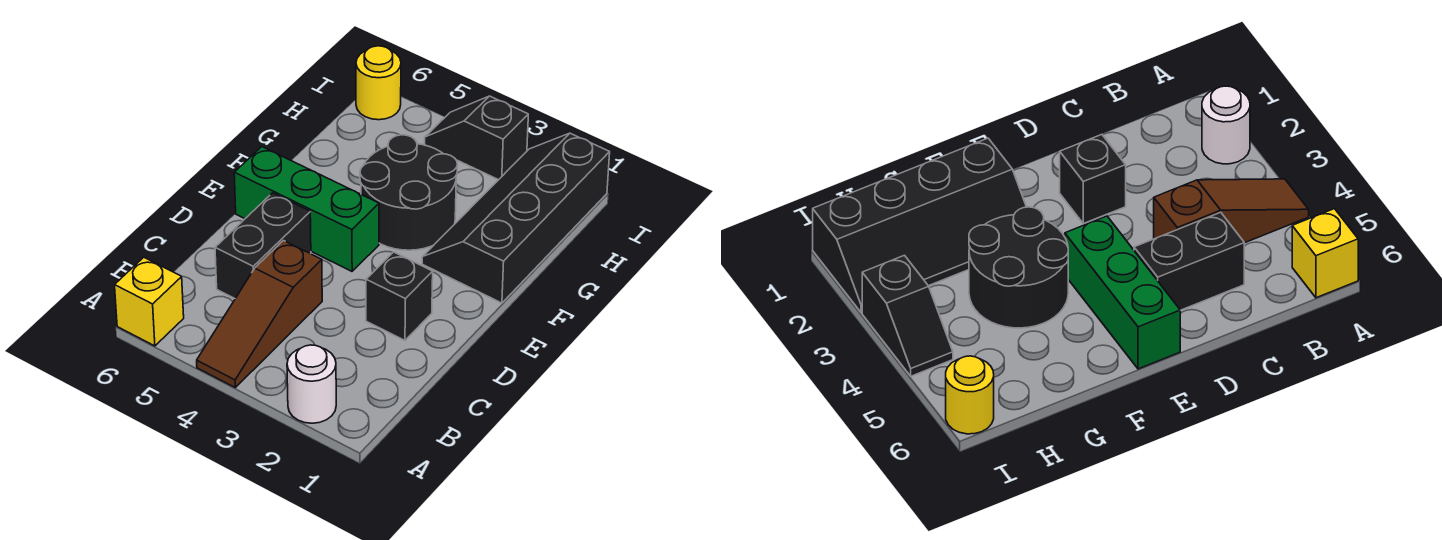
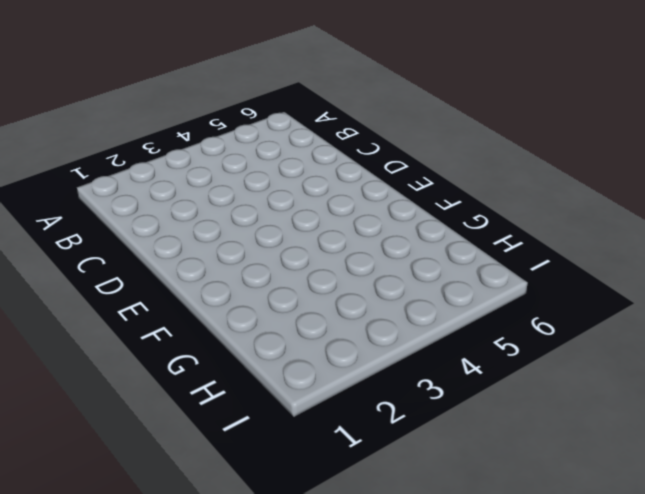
none -> white 1x1 round brick [287,345,336,423]
none -> brown 1x3 slope [197,241,322,387]

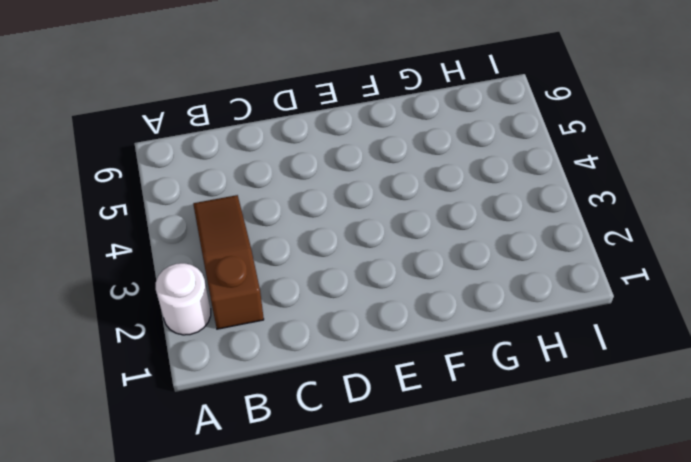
brown 1x3 slope [193,195,264,329] -> brown 1x3 slope turned to [197,241,322,387]
none -> yellow 1x1 brick [115,257,184,346]
none -> black 1x2 brick [215,193,311,298]

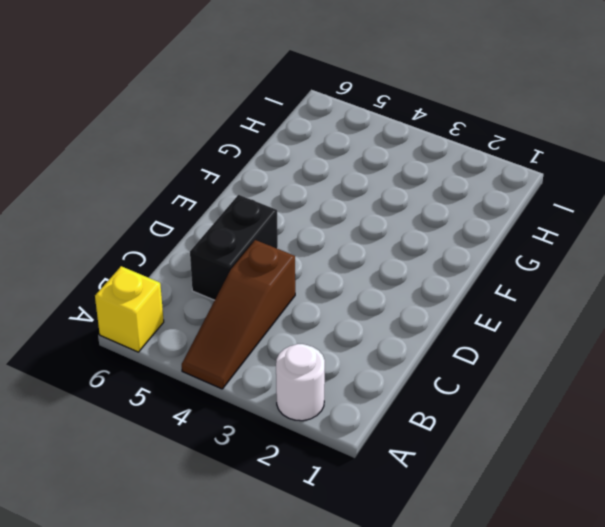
none -> black 1x1 brick [366,252,433,340]
none -> green 1x3 brick [234,147,379,271]

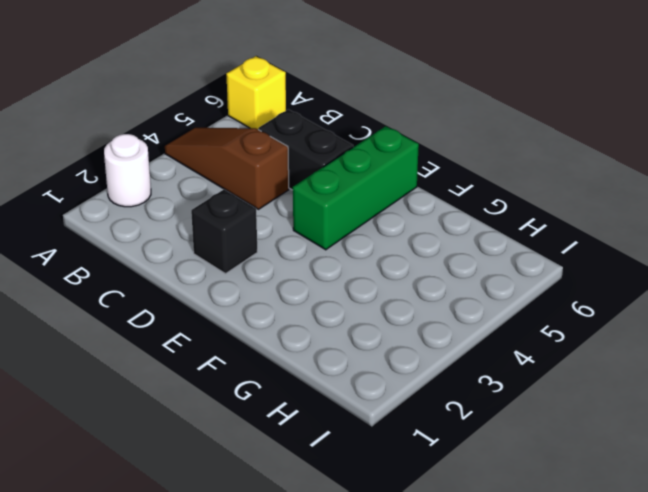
none -> black 2x4 slope [422,133,610,303]
none -> black 2x2 round brick [360,135,457,250]

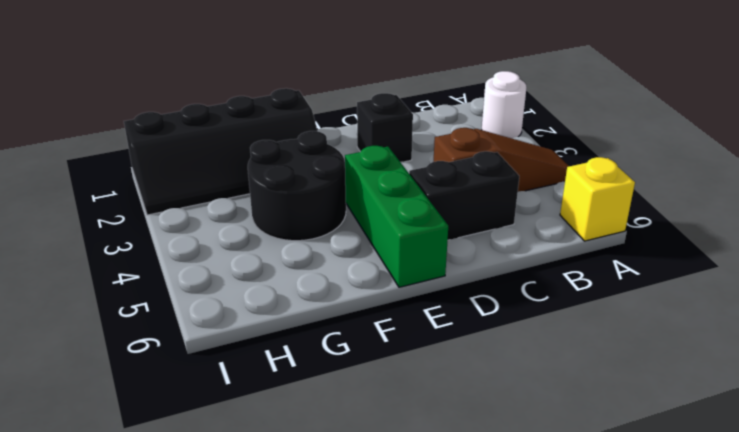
none -> black 1x2 slope [425,96,528,180]
none -> yellow 1x1 round brick [356,46,401,120]

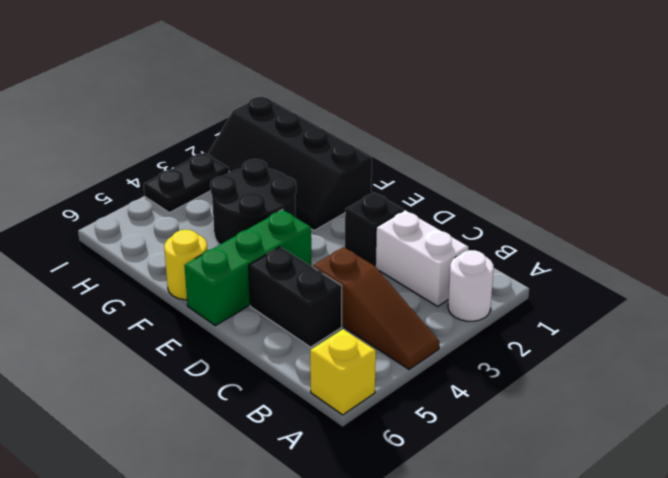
white 1x2 brick [375,210,468,306] -> none
yellow 1x1 round brick [164,230,207,300] -> yellow 1x1 round brick moved to [356,46,401,120]
black 1x2 plate [144,153,229,213] -> black 1x2 slope [425,96,528,180]

